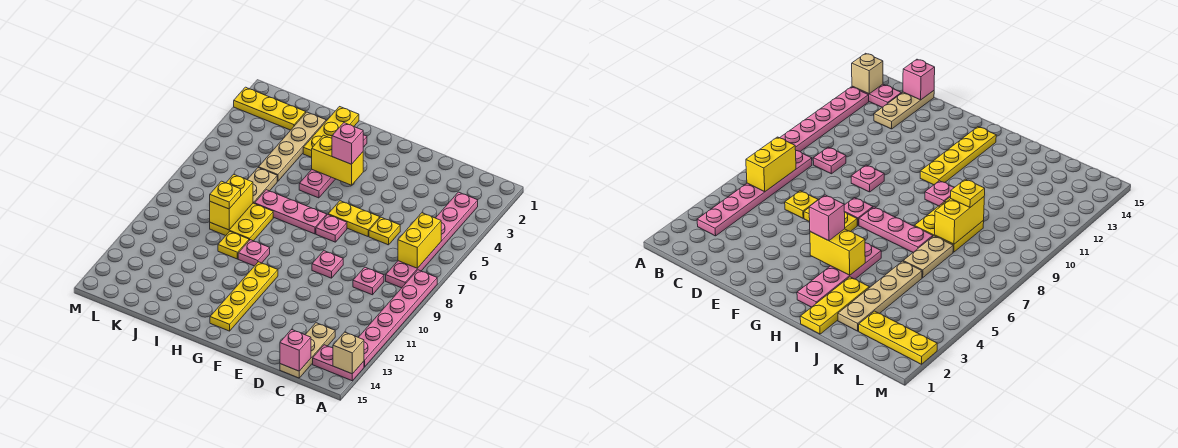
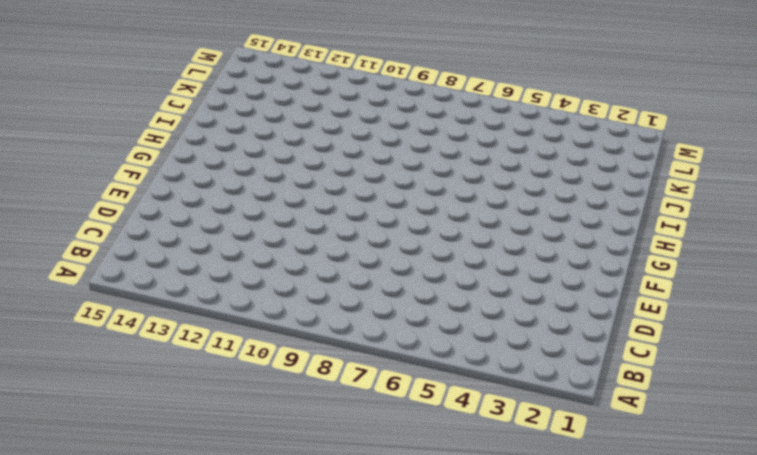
none -> pink 1x6 plate [359,270,437,367]
none -> pink 1x2 plate [313,345,364,381]
none -> pink 1x6 plate [386,192,478,288]

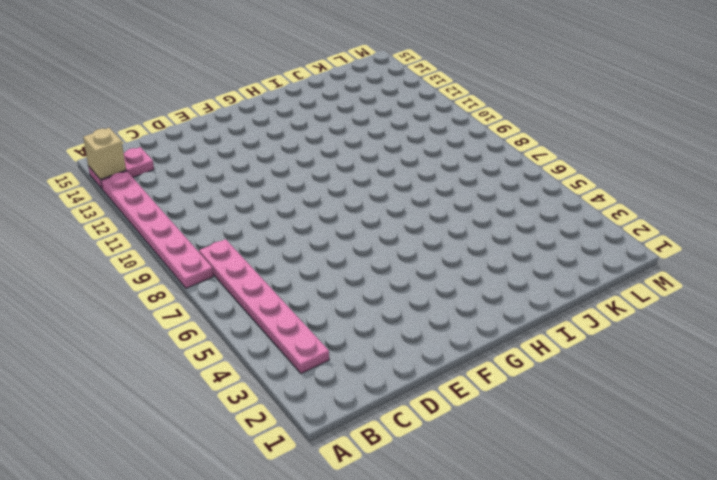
none -> pink 1x1 plate [353,267,384,295]
none -> tan 1x3 plate [280,323,335,378]
none -> yellow 1x1 plate [369,217,400,245]

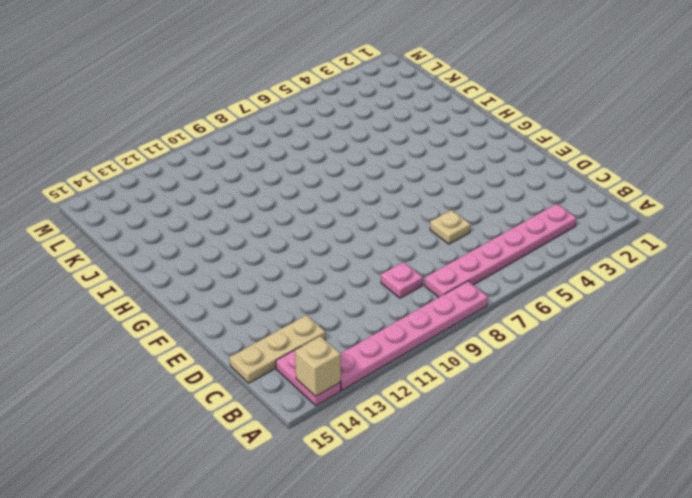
tan 1x1 plate [430,210,471,244] -> yellow 1x1 plate [369,217,400,245]
none -> yellow 1x2 plate [328,201,380,236]
none -> pink 1x1 plate [312,251,343,278]
none -> pink 1x1 plate [316,215,347,242]

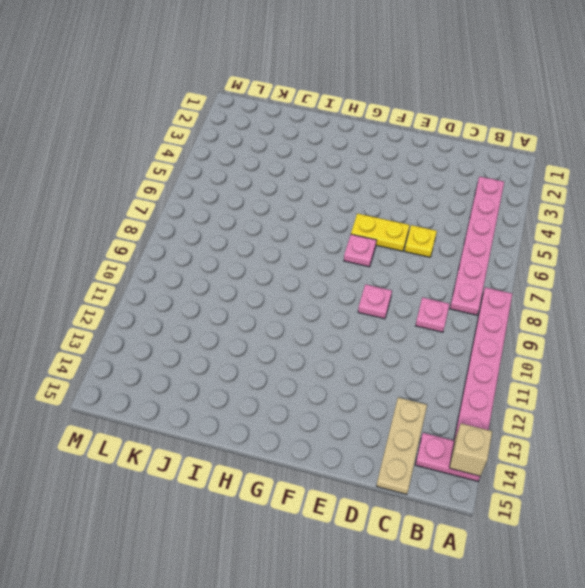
none -> pink 1x3 plate [255,190,327,234]
none -> yellow 1x4 plate [210,262,278,331]
none -> pink 1x4 plate [299,135,367,198]

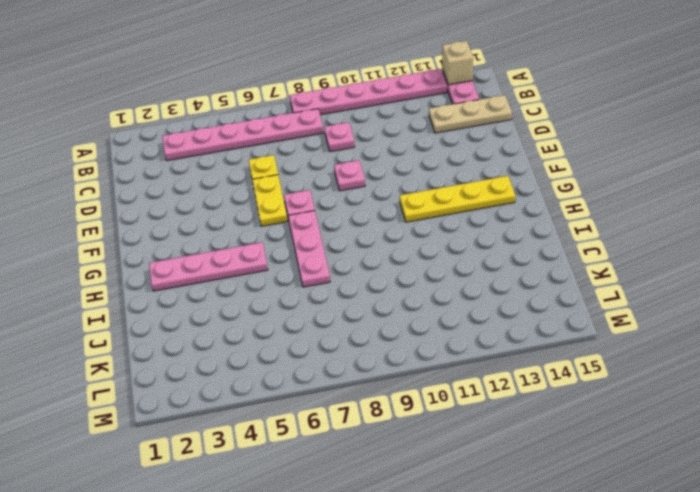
none -> pink 1x1 plate [238,240,270,266]
none -> yellow 1x3 plate [303,107,359,157]
none -> yellow 2x2 plate [210,203,273,241]

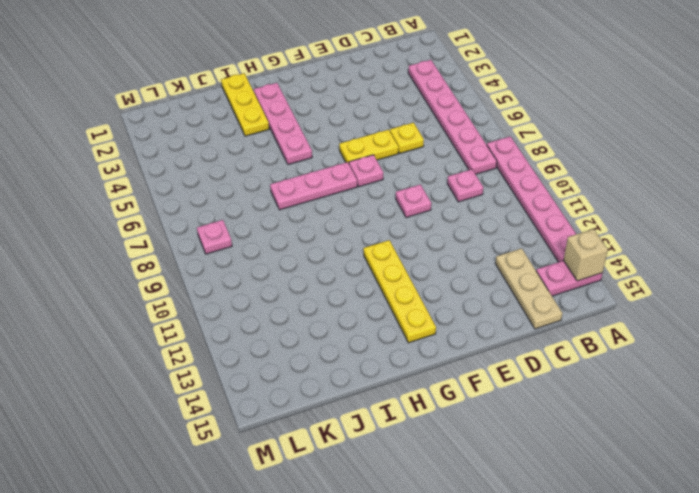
pink 1x1 plate [197,220,232,254] -> pink 1x1 plate moved to [238,240,270,266]
none -> yellow 2x2 plate [210,203,273,241]
none -> yellow 1x1 plate [218,231,249,259]
none -> tan 1x4 plate [259,112,326,181]

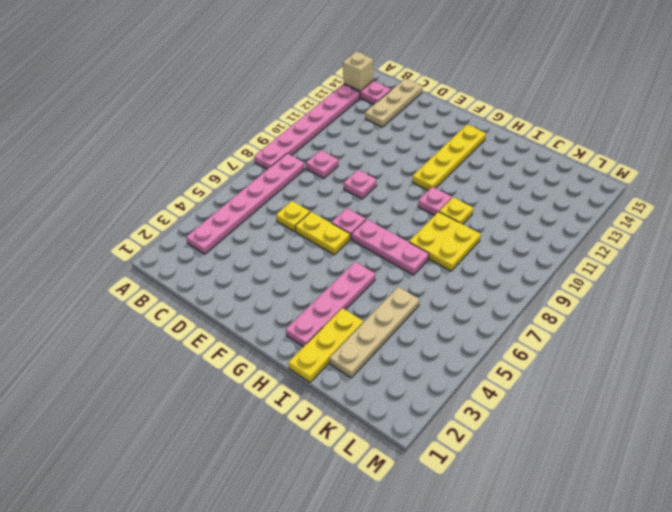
none -> tan 1x2 plate [247,168,277,204]
none -> yellow 1x3 plate [234,87,306,130]
none -> yellow 1x2 brick [398,213,441,268]

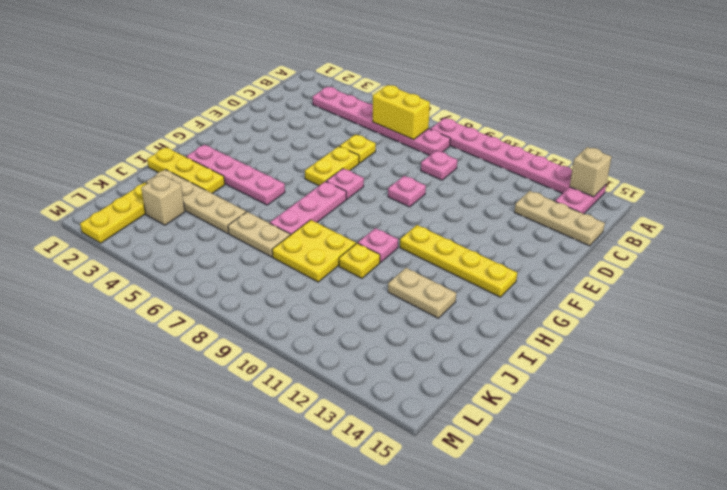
tan 1x2 plate [388,268,456,318] -> none
tan 1x1 brick [141,175,185,225] -> none
none -> pink 1x1 brick [280,330,311,371]
none -> yellow 1x2 brick [312,135,363,185]
none -> yellow 1x2 brick [210,174,253,230]

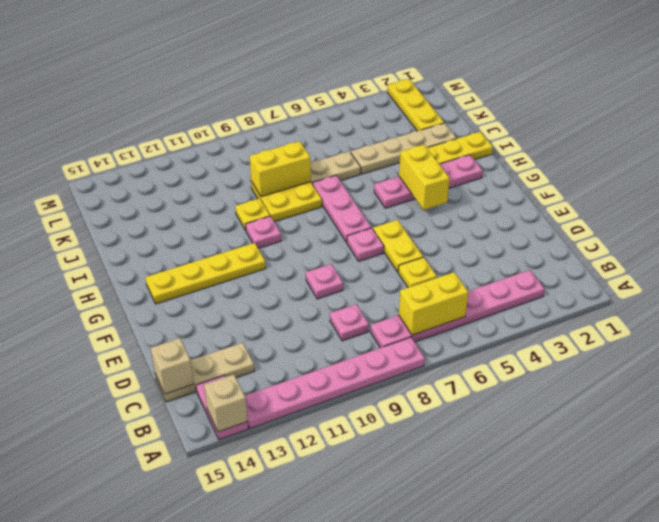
tan 1x1 brick [151,338,194,394] -> pink 1x1 brick [280,330,311,371]
none -> pink 1x1 brick [332,123,363,164]
none -> yellow 1x1 plate [210,181,241,209]

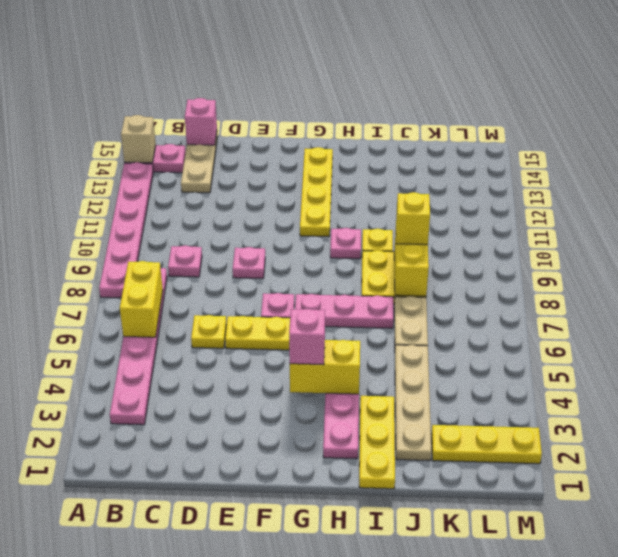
yellow 1x1 brick [396,192,430,245] -> yellow 1x1 plate [210,181,241,209]

